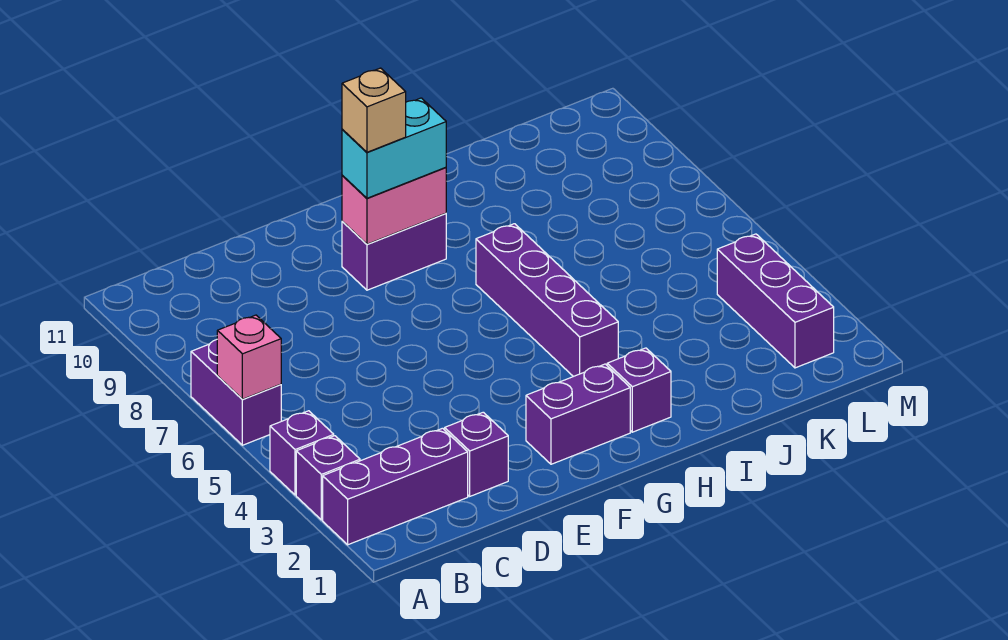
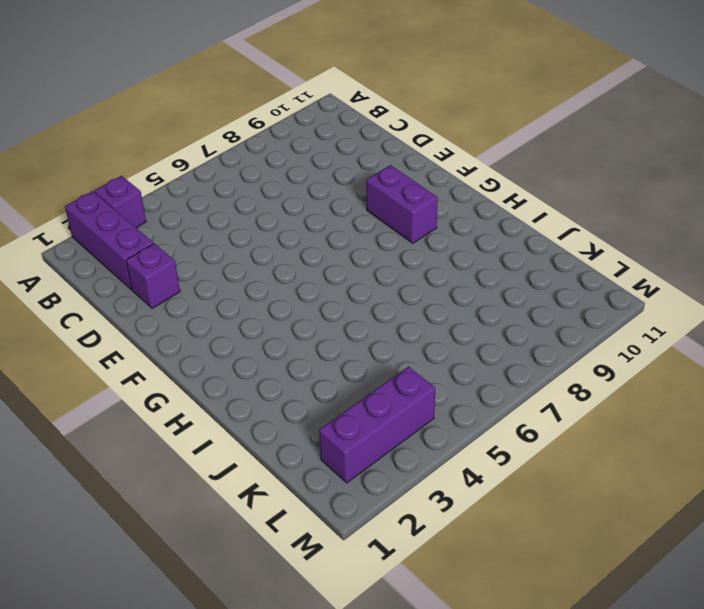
none -> purple 1x1 brick [270,411,334,495]
none -> purple 1x2 brick [191,340,281,445]
none -> purple 1x2 brick [526,364,630,464]

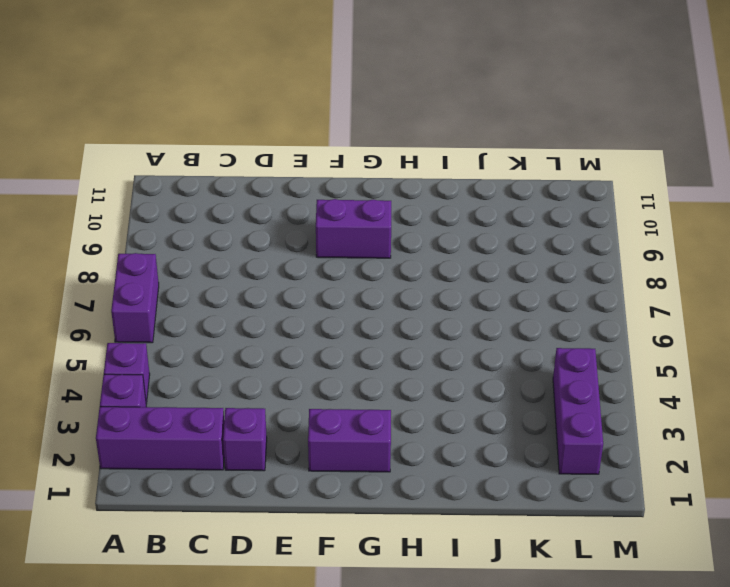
none -> purple 1x1 brick [607,348,671,432]
none -> purple 1x4 brick [476,224,618,377]
none -> pink 1x1 brick [217,315,281,399]

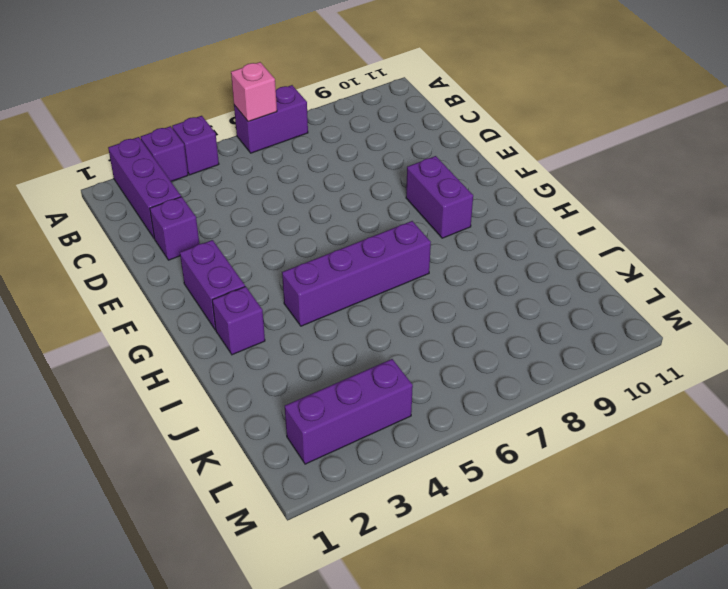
none -> pink 1x2 brick [342,167,446,244]
none -> cyan 1x2 brick [342,98,446,198]
none -> tan 1x1 brick [342,68,406,152]

